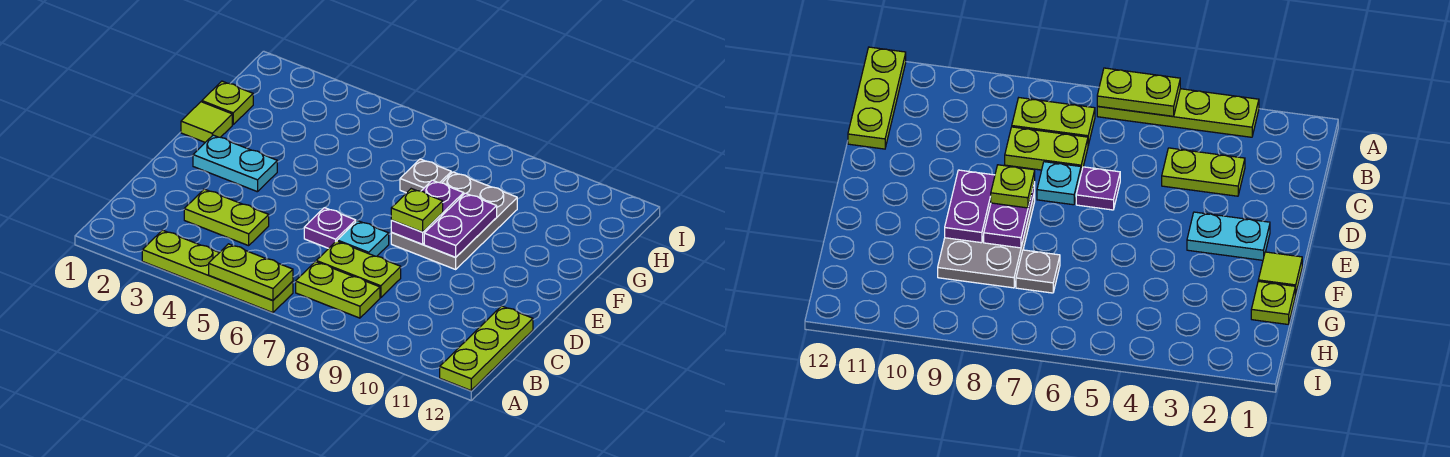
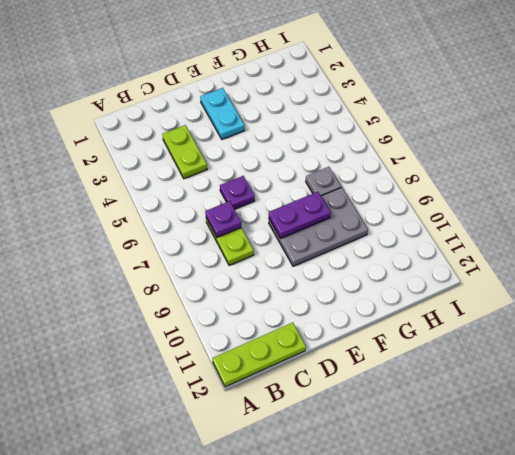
purple 1x1 plate [205,201,241,237] -> none
none -> lime 1x4 plate [142,230,293,313]
none -> lime 1x2 plate [296,262,380,318]
none -> cyan 1x1 plate [337,221,389,256]

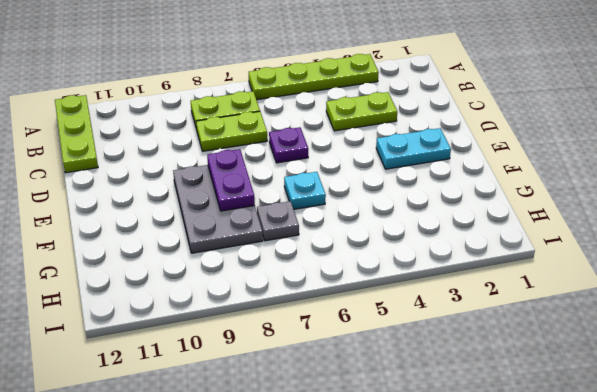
cyan 1x1 plate [284,172,326,209] -> cyan 1x1 plate moved to [337,221,389,256]
none -> lime 1x1 tile [181,102,232,142]
none -> lime 1x1 plate [202,81,253,125]
none -> lime 1x2 plate [209,244,293,300]

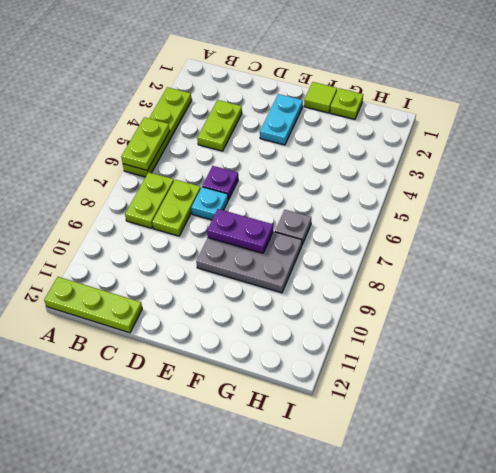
none -> purple 1x2 plate [424,193,497,257]
none -> lime 1x1 plate [391,189,443,232]

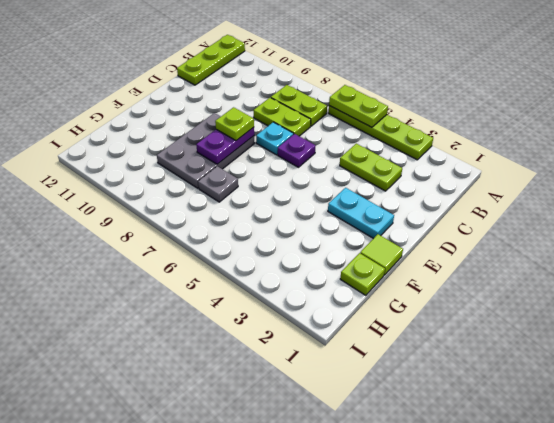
none -> purple 1x2 plate [424,193,497,257]

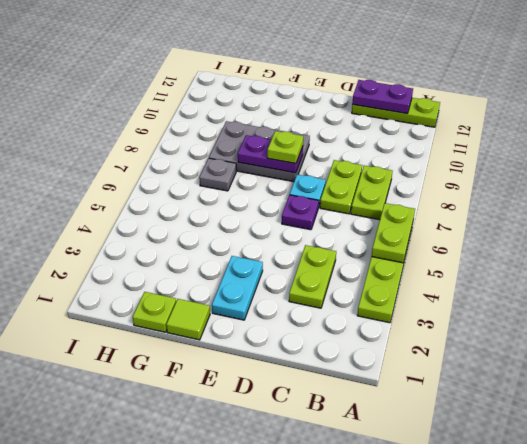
purple 1x2 plate [352,80,413,114] -> purple 1x2 plate moved to [424,193,497,257]

